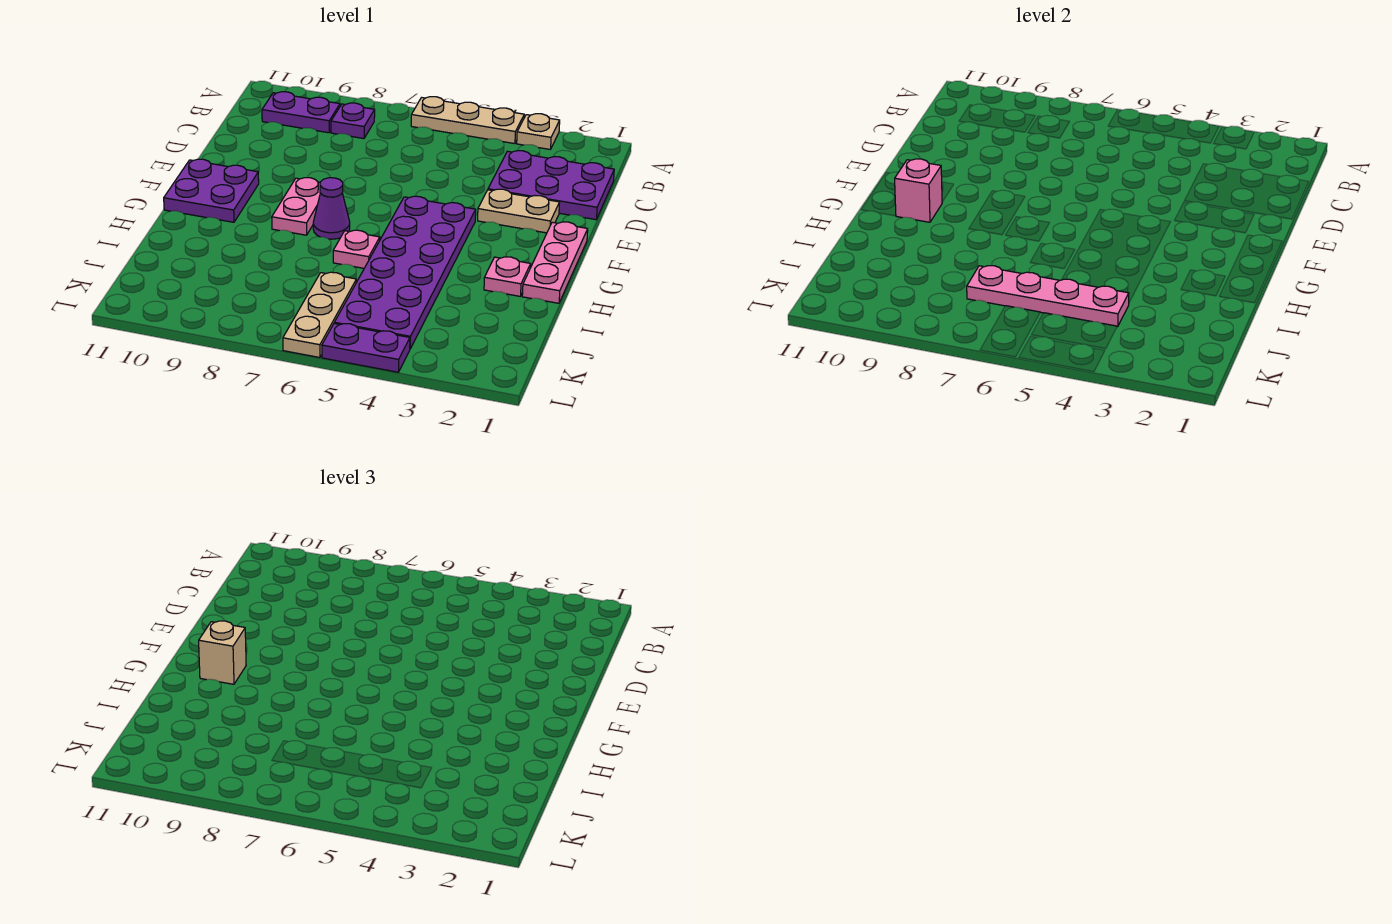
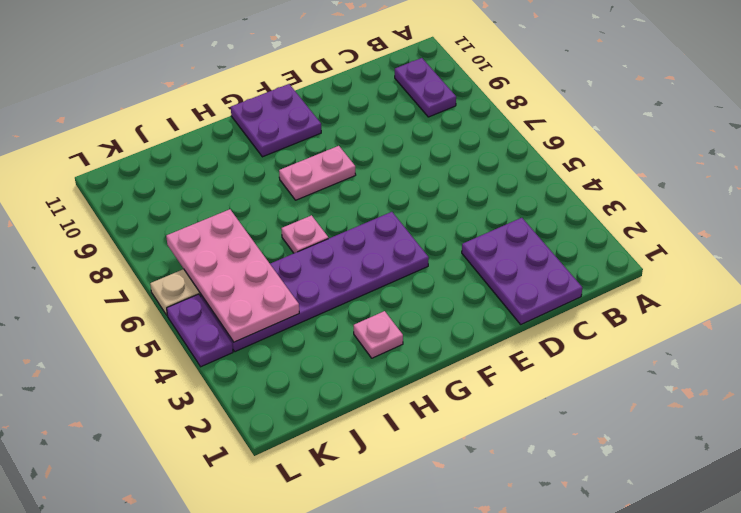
pink 2x4 plate [166,209,299,342] -> pink 1x4 plate [967,266,1129,327]
none -> tan 1x1 plate [517,114,560,149]
none -> tan 1x3 plate [411,97,524,144]
none -> purple 1x1 plate [331,103,375,139]

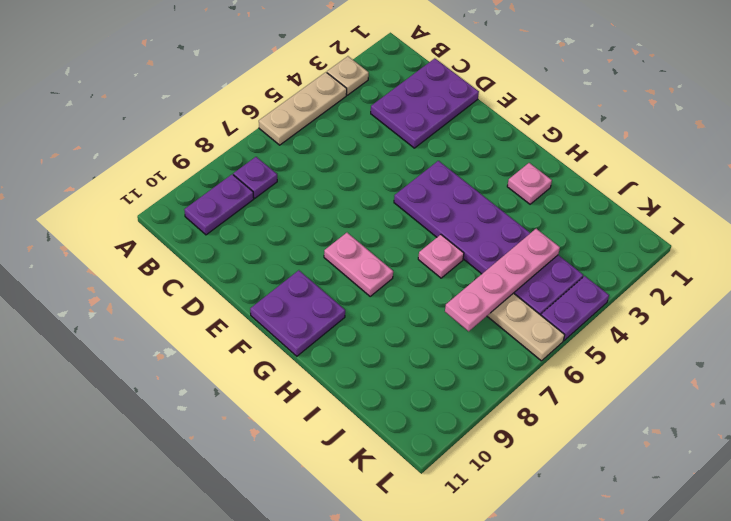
none -> tan 1x2 plate [478,189,559,233]
none -> pink 1x3 plate [522,222,588,303]
none -> purple 1x1 cone [313,178,350,239]

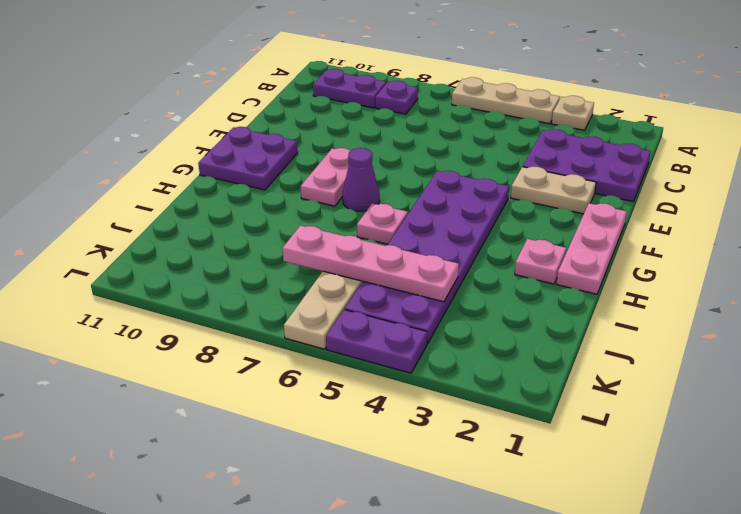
none -> pink 1x1 brick [895,159,942,222]
none -> tan 1x1 brick [199,621,246,684]

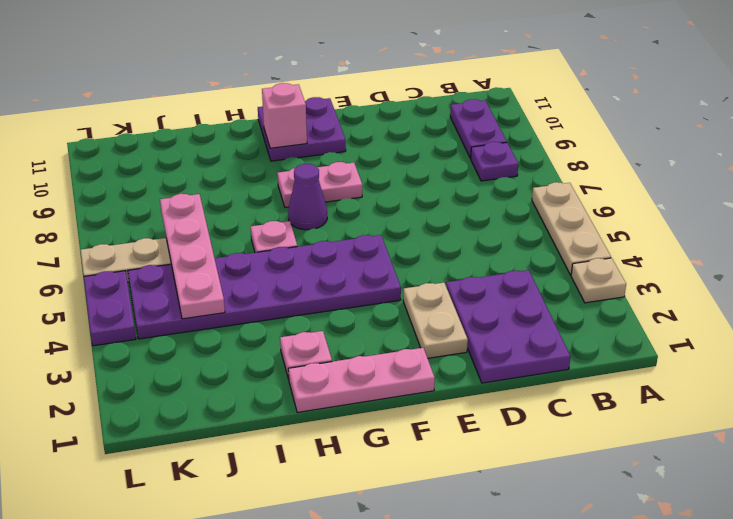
none -> tan 1x1 brick [199,621,246,684]

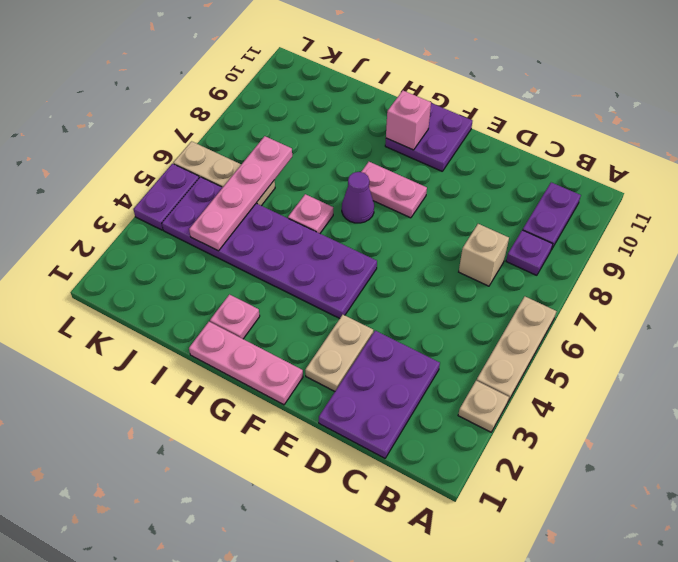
tan 1x1 brick [459,224,509,286] -> tan 1x1 brick moved to [199,621,246,684]

